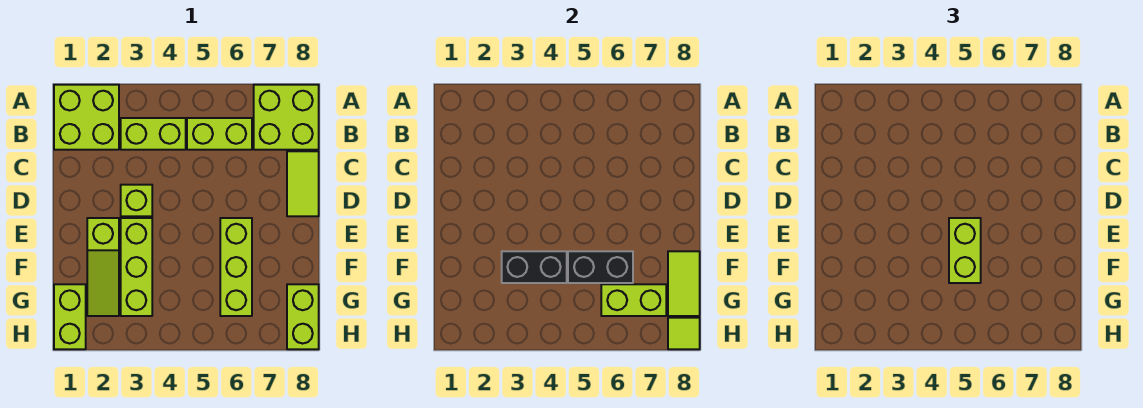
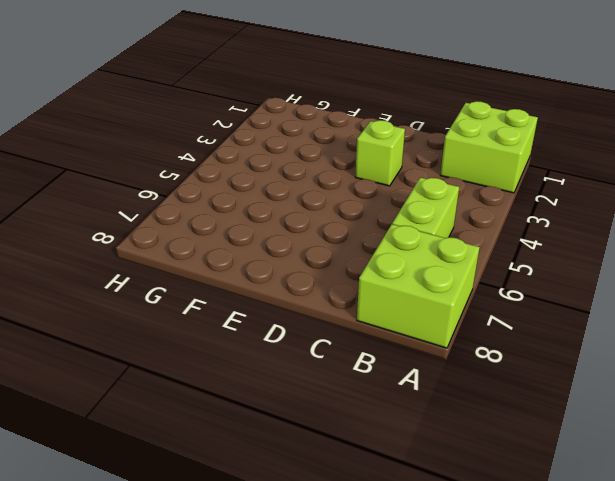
none -> lime 1x2 brick [121,118,186,150]
none -> lime 1x2 tile [287,151,319,216]
none -> lime 1x3 slope [87,218,119,316]

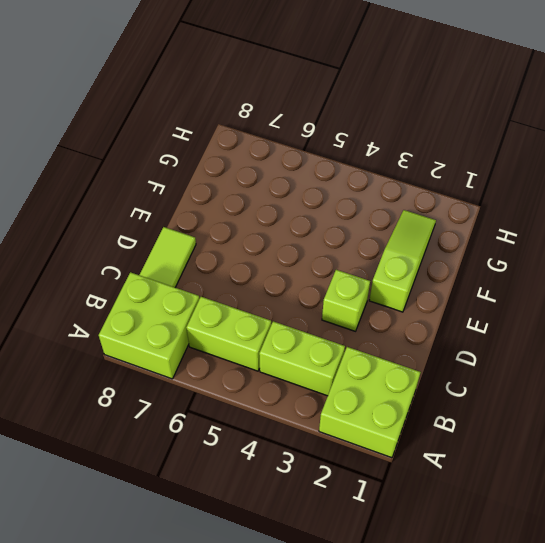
none -> lime 1x3 brick [121,218,152,316]
none -> lime 1x3 brick [220,218,252,316]
none -> lime 1x2 brick [54,284,86,349]

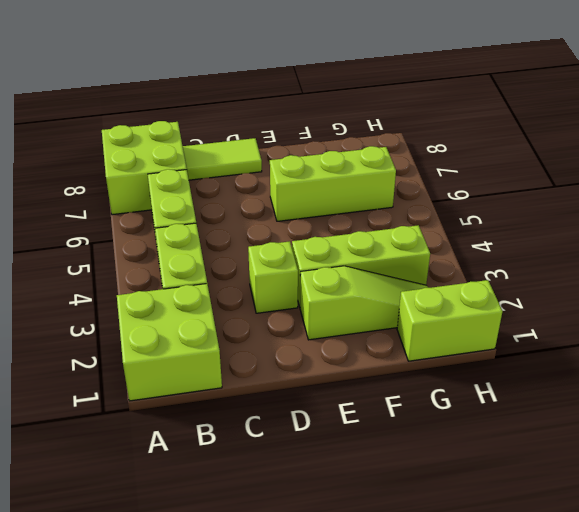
none -> lime 1x2 brick [287,284,319,349]
none -> black 1x2 brick [502,251,567,283]
none -> black 1x2 brick [568,251,633,283]

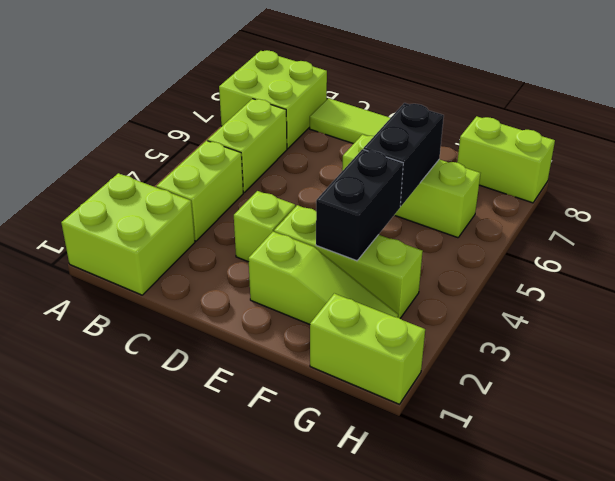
none -> lime 1x2 tile [668,251,700,316]
none -> lime 1x2 brick [601,284,666,316]
none -> lime 1x1 tile [668,318,700,349]

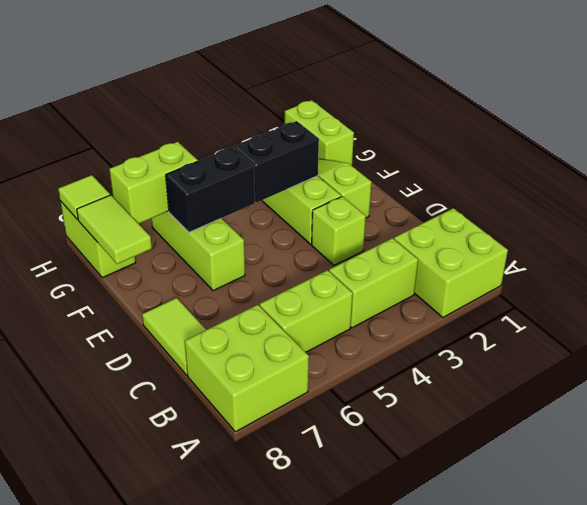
none -> lime 1x2 brick [949,218,981,283]

